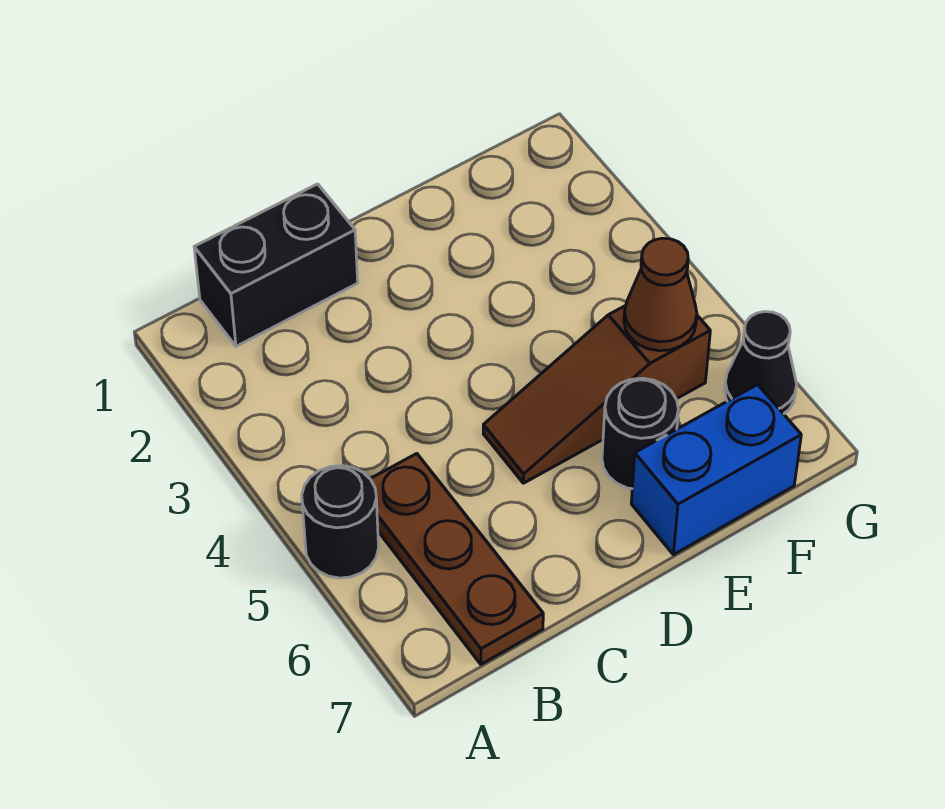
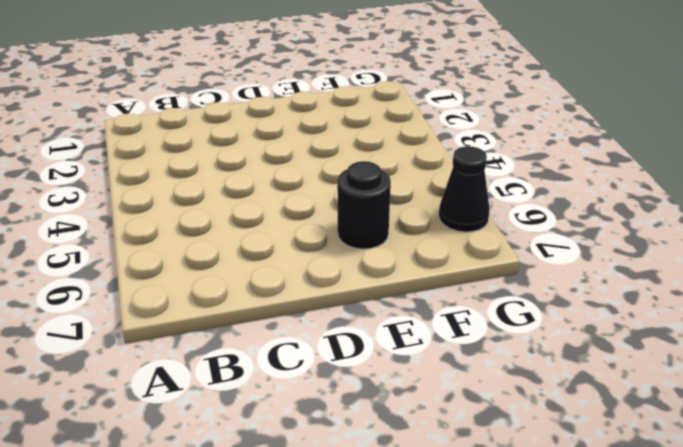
none -> black 1x1 round brick [302,466,379,578]
none -> black 1x2 brick [194,184,358,346]

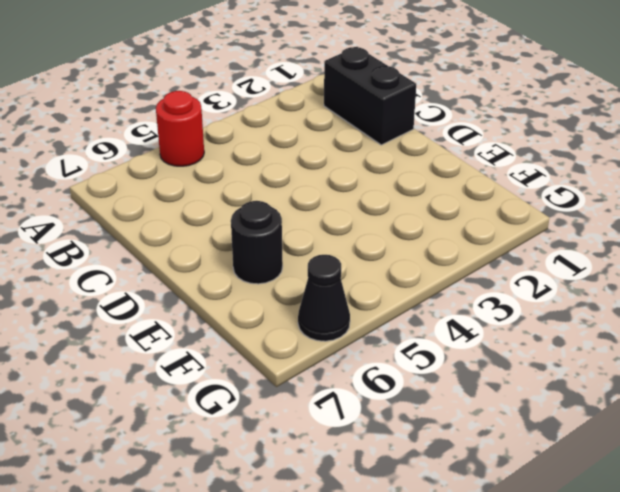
red 1x1 round brick [156,91,204,166] -> black 1x1 round brick [302,466,379,578]
none -> brown 1x3 plate [371,454,543,664]
none -> brown 1x3 slope [483,306,710,483]

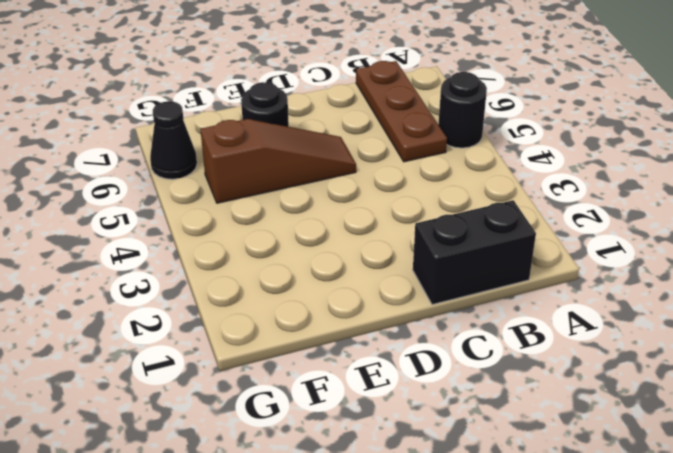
none -> blue 1x2 brick [631,385,801,555]
none -> brown 1x1 cone [624,238,697,351]

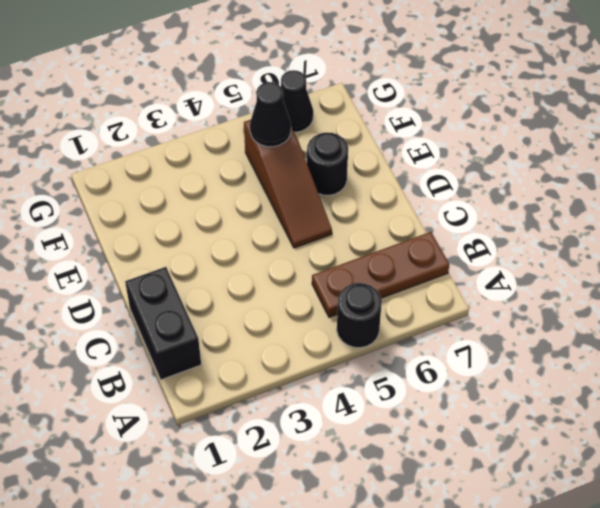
black 1x1 cone [250,82,291,147] -> brown 1x1 cone [624,238,697,351]
none -> blue 1x2 brick [631,385,801,555]

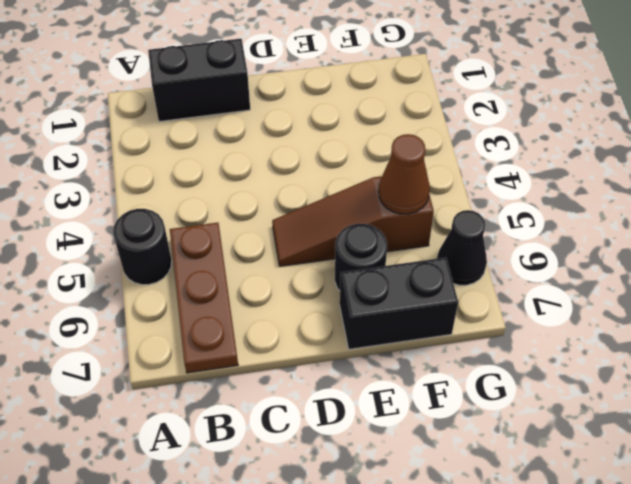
black 1x2 brick [340,258,458,349] -> blue 1x2 brick [631,385,801,555]

